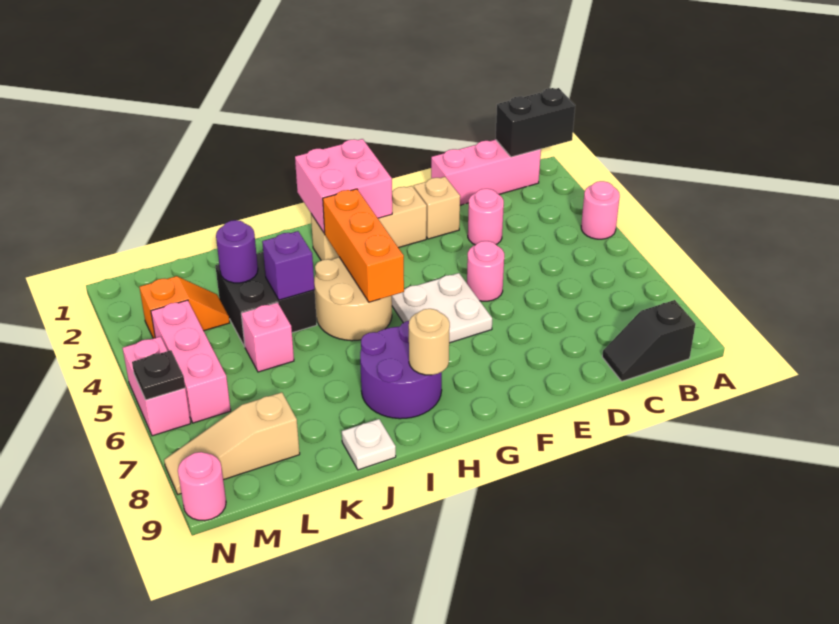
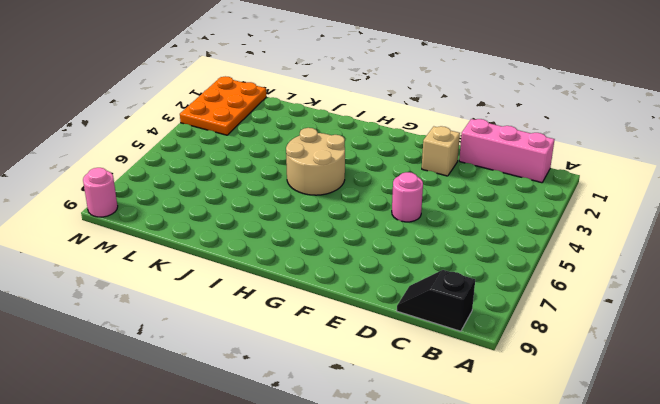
orange 2x3 plate [180,76,266,135] -> orange 1x2 slope [139,276,230,338]
none -> pink 1x1 round brick [581,181,620,239]
none -> pink 1x1 round brick [468,189,504,245]
none -> tan 1x3 brick [311,186,427,260]

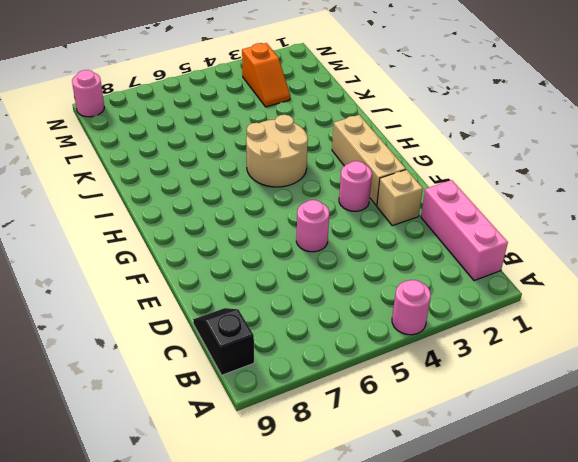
pink 1x1 round brick [339,161,372,211] -> pink 1x1 round brick moved to [468,189,504,245]
none -> white 2x2 plate [392,273,492,343]
none -> purple 2x2 round brick [360,321,442,419]
none -> black 2x2 brick [215,252,317,347]

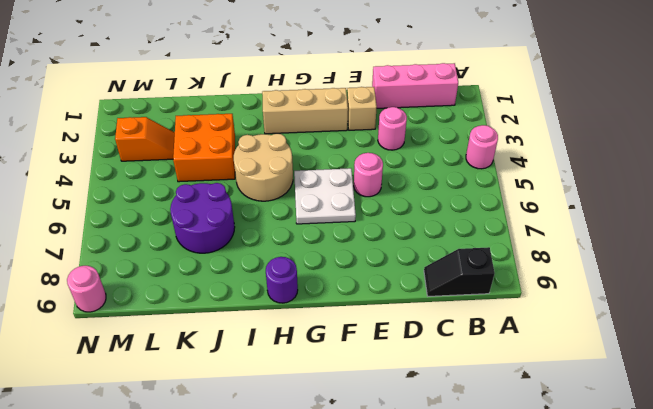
purple 1x1 round brick [266,257,298,303] -> purple 1x1 round brick moved to [216,220,258,283]
orange 2x2 brick [173,114,235,182] -> black 2x2 brick [215,252,317,347]
purple 2x2 round brick [170,183,235,253] -> purple 2x2 round brick moved to [360,321,442,419]
none -> white 1x1 plate [342,419,396,470]
none -> pink 1x1 brick [241,302,294,372]
none -> tan 1x3 slope [164,392,300,494]

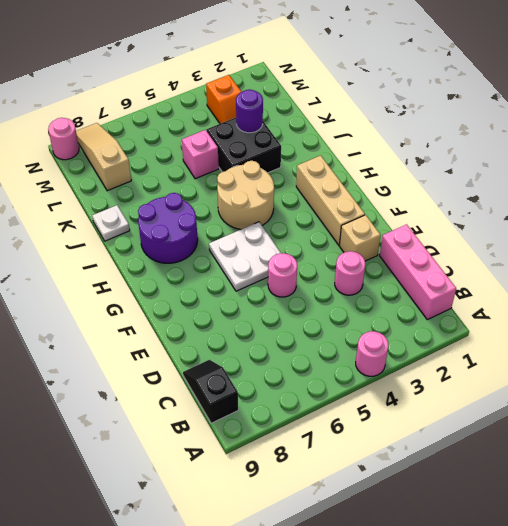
none -> pink 1x3 brick [151,300,231,423]
none -> pink 1x2 brick [123,336,191,436]
none -> black 1x2 brick [496,88,575,157]

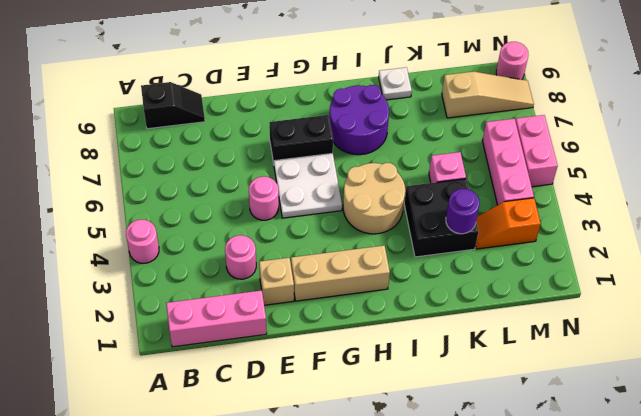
black 1x2 brick [269,115,333,163] -> black 1x2 brick moved to [496,88,575,157]
none -> pink 2x2 brick [295,139,392,233]
none -> orange 1x3 brick [323,189,404,302]
none -> tan 1x1 round brick [409,309,450,375]

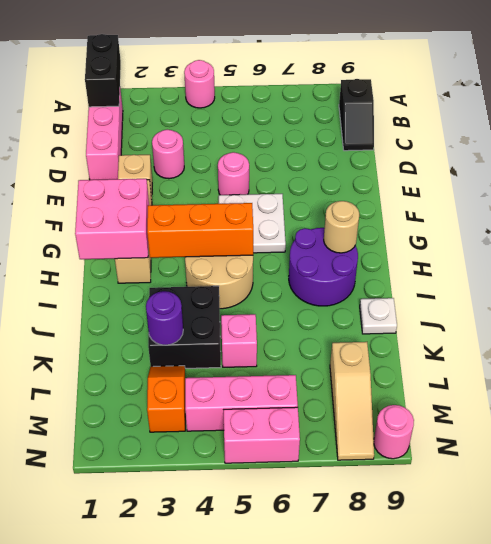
none -> purple 1x1 brick [262,231,315,300]
none -> black 1x1 plate [132,350,185,400]

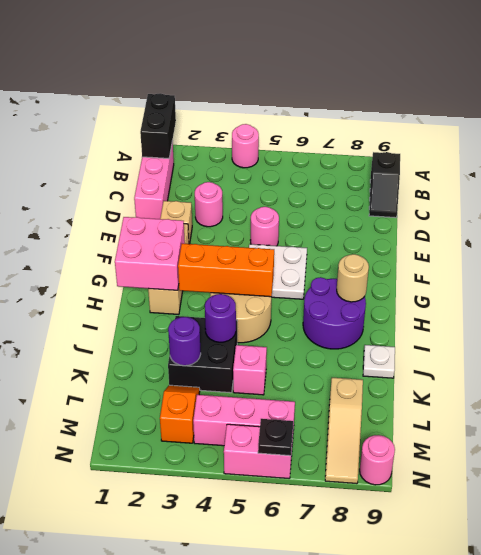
purple 1x1 round brick [205,294,236,342] -> purple 1x1 brick [262,231,315,300]

